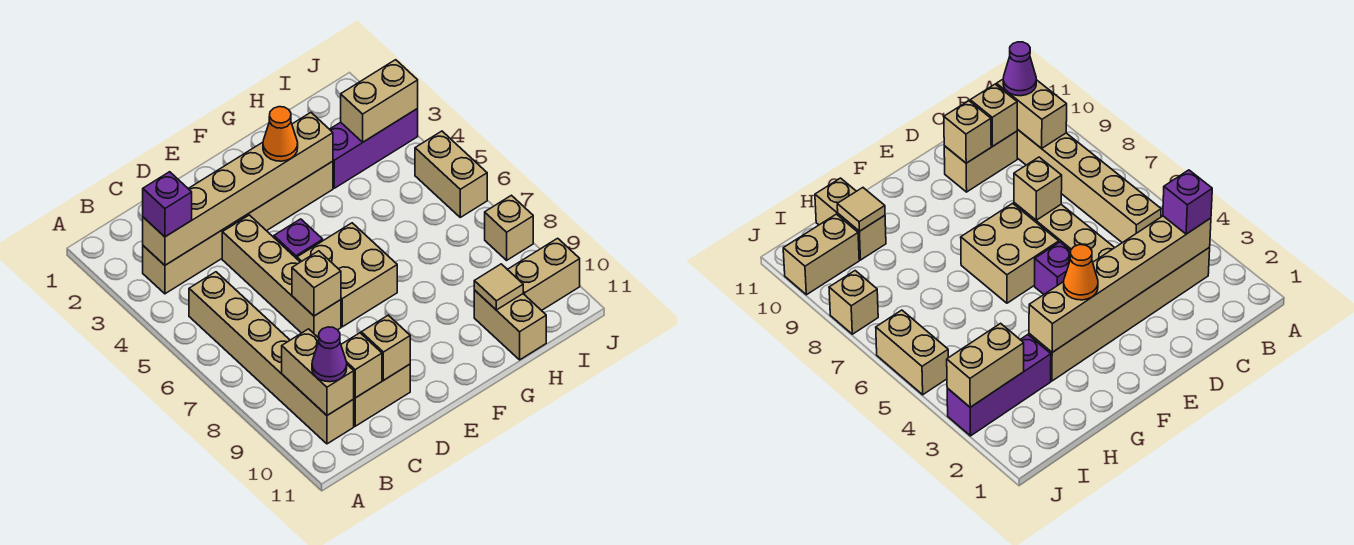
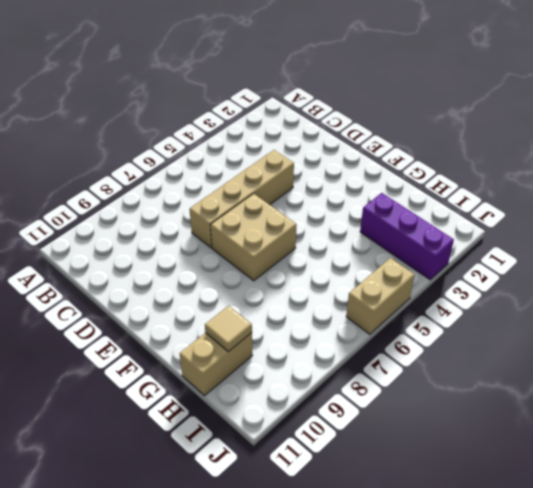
none -> tan 1x6 brick [143,161,333,294]
none -> tan 1x6 brick [189,272,354,444]
none -> tan 1x2 brick [354,364,410,426]

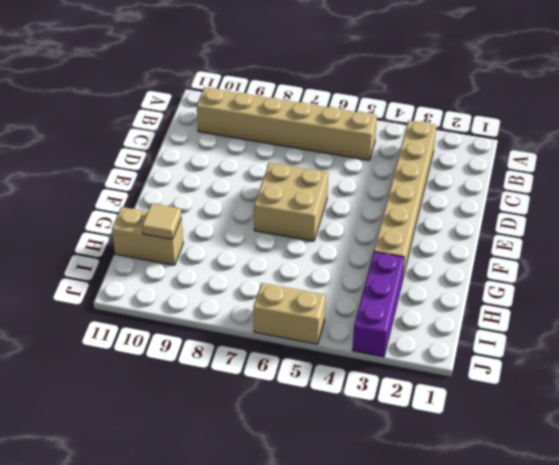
none -> tan 1x2 brick [354,364,410,426]
none -> tan 1x4 brick [222,215,341,338]
none -> purple 1x1 brick [274,219,323,259]

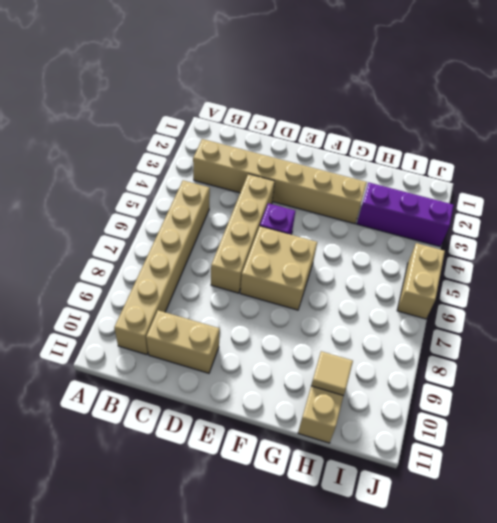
none -> tan 1x2 brick [507,238,580,311]
none -> tan 1x1 brick [485,195,533,260]
none -> tan 1x6 brick [143,113,333,265]

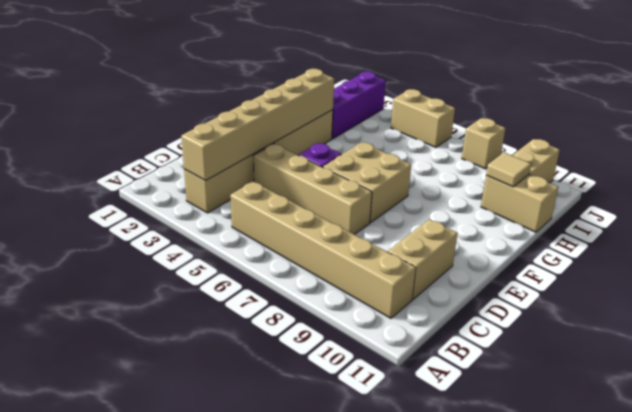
none -> tan 1x2 brick [282,329,354,415]
none -> tan 1x1 brick [341,333,382,398]
none -> tan 1x1 brick [292,251,341,316]

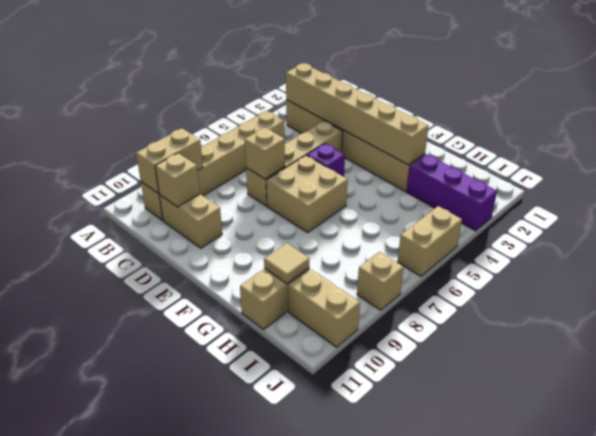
none -> tan 1x1 brick [361,315,410,380]
none -> tan 1x2 brick [341,60,418,142]
none -> purple 1x1 brick [143,172,192,237]

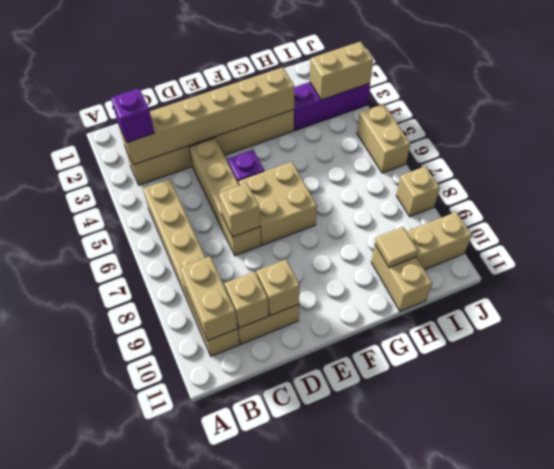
none -> purple 1x1 cone [312,327,347,382]
none -> orange 1x1 cone [263,107,298,161]

